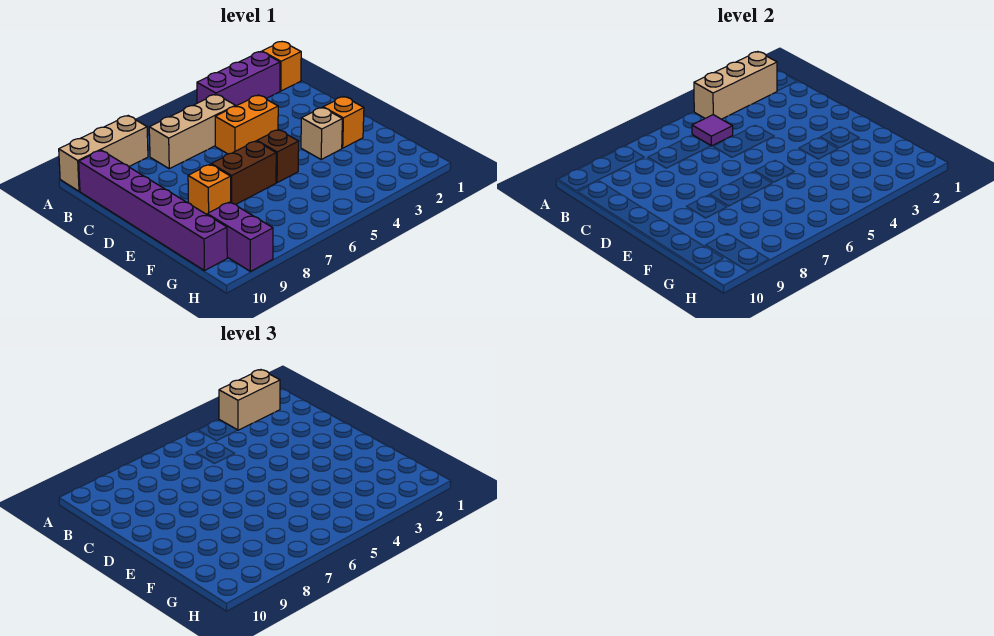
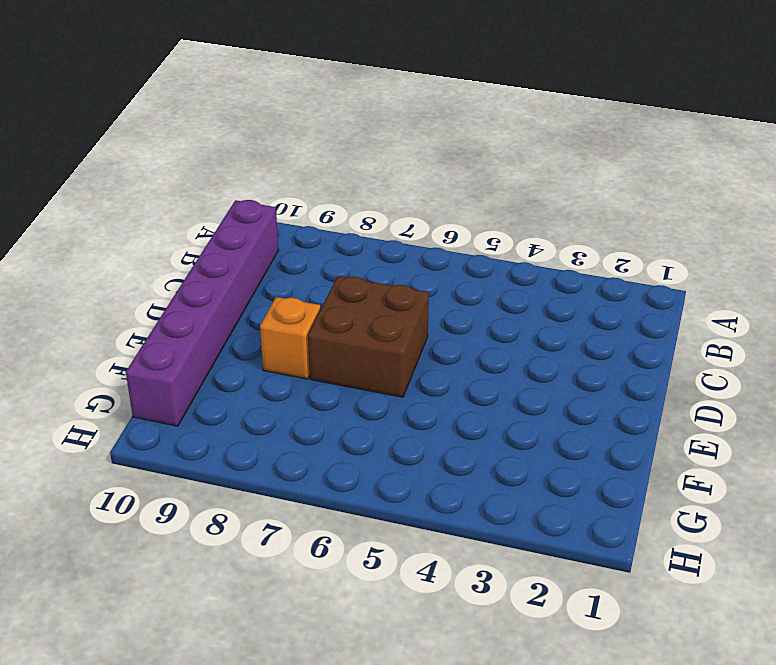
brown 2x2 brick [308,276,429,397] -> brown 1x2 brick [211,141,276,204]
none -> orange 1x1 brick [262,42,301,91]
none -> purple 1x3 brick [197,52,280,106]
none -> tan 1x3 brick [59,116,148,191]

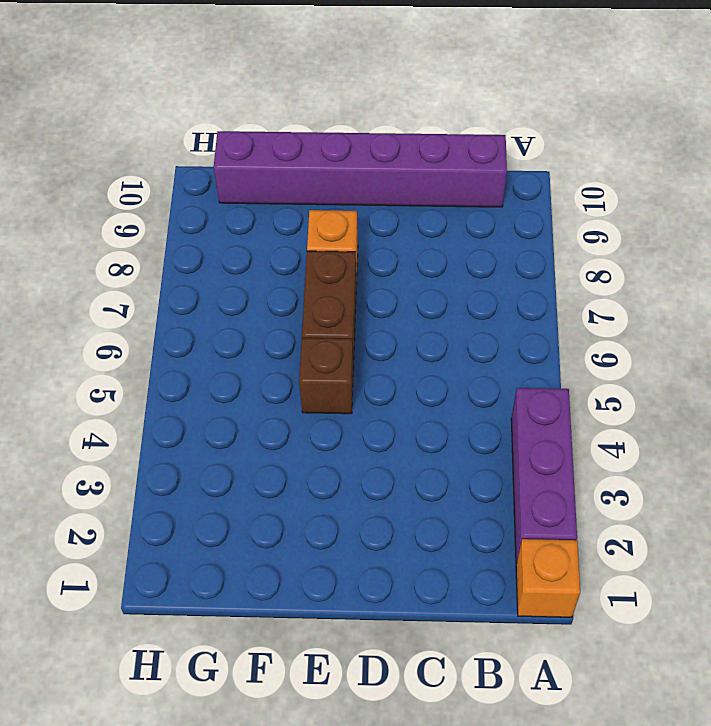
none -> tan 1x3 brick [59,116,148,191]
none -> tan 1x3 brick [149,94,235,169]
none -> orange 1x2 brick [215,95,278,154]

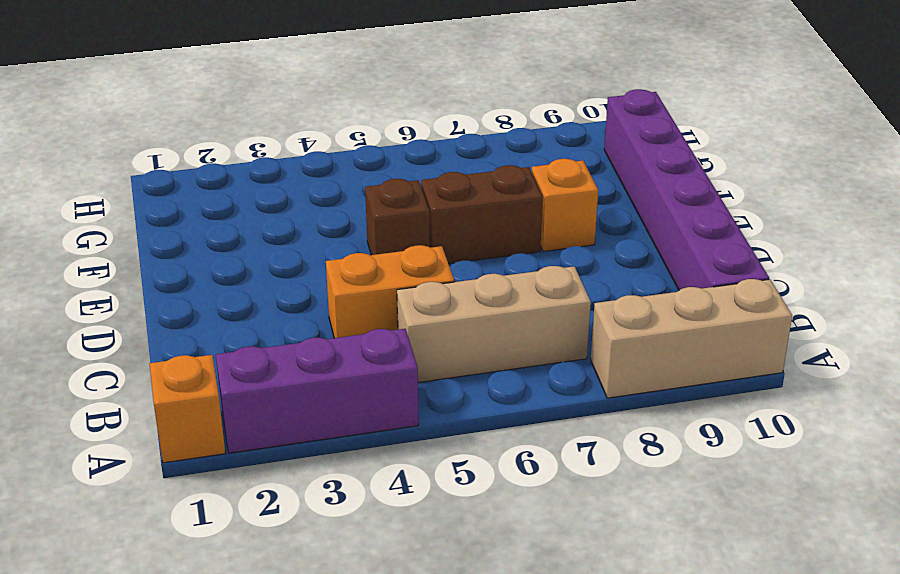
none -> orange 1x1 brick [323,97,364,148]
none -> tan 1x1 brick [301,108,342,159]
none -> purple 1x2 brick [207,202,273,271]

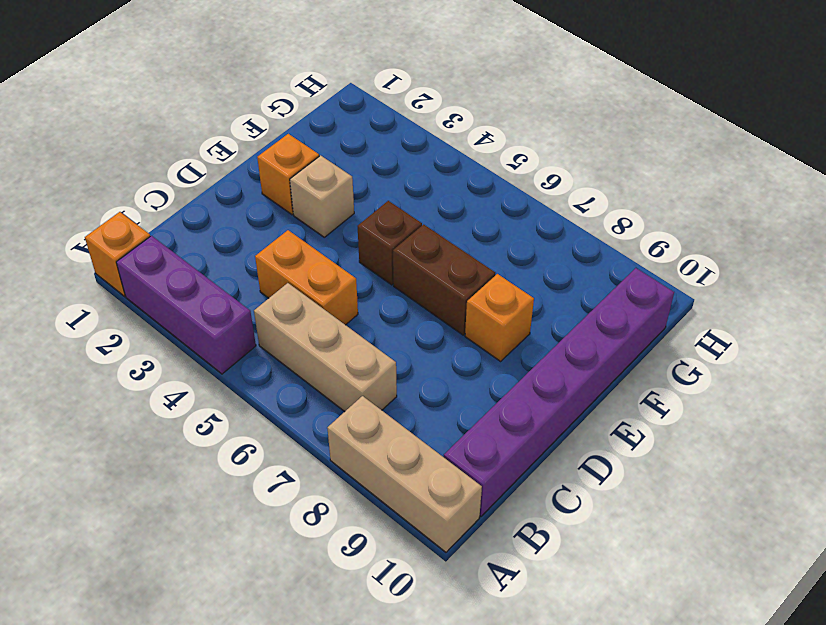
none -> purple 1x2 brick [207,202,273,271]
none -> tan 1x3 brick [694,52,777,119]
none -> purple 1x1 tile [692,115,733,146]

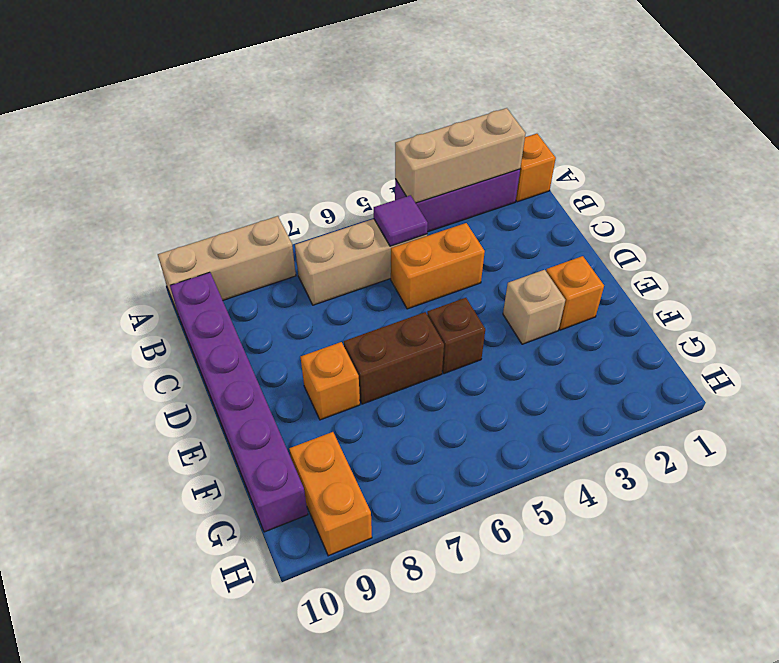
orange 1x2 brick [289,432,372,556] -> purple 1x2 brick [207,202,273,271]
none -> tan 1x2 brick [219,370,280,430]

